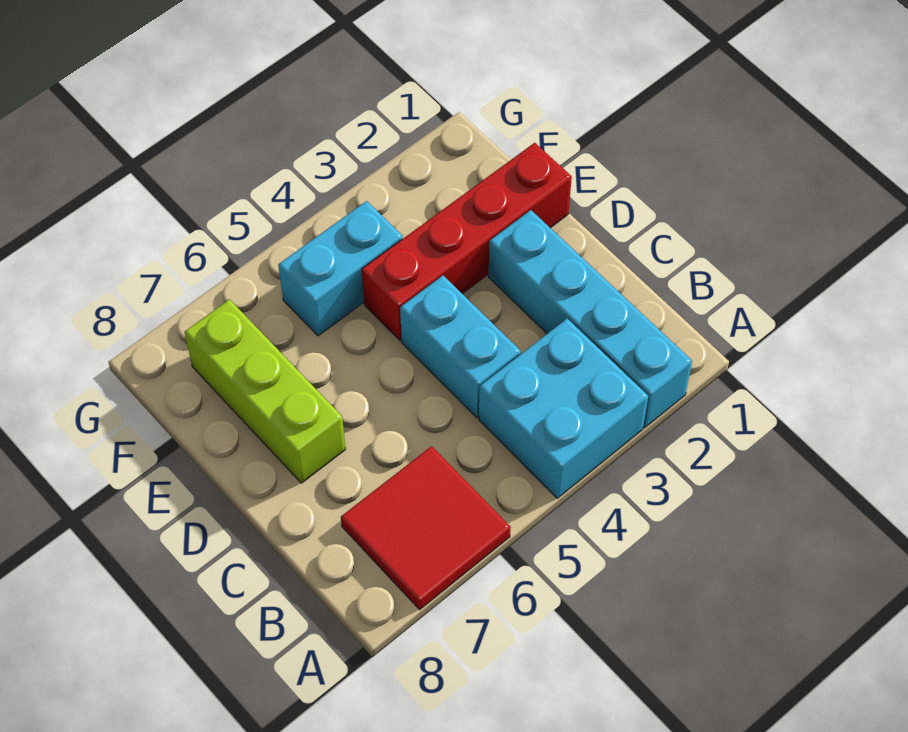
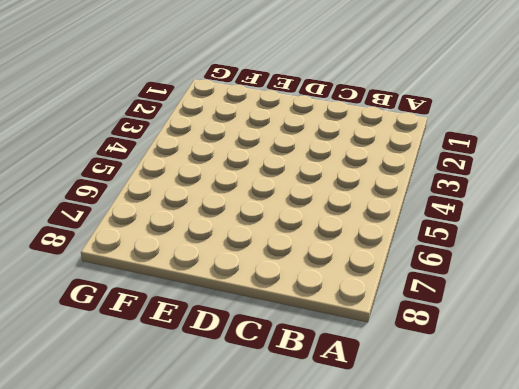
none -> cyan 1x4 brick [489,210,692,428]
none -> cyan 2x2 brick [479,319,648,498]

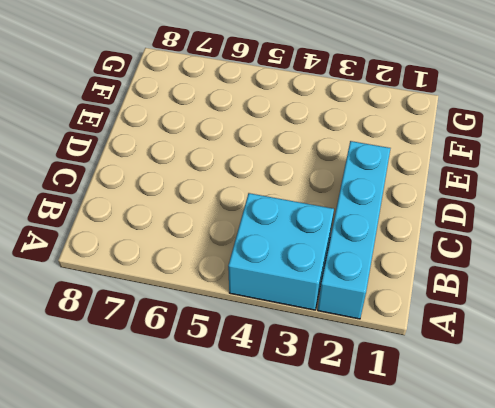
none -> red 2x2 tile [341,446,511,610]
none -> cyan 1x2 brick [400,276,521,418]

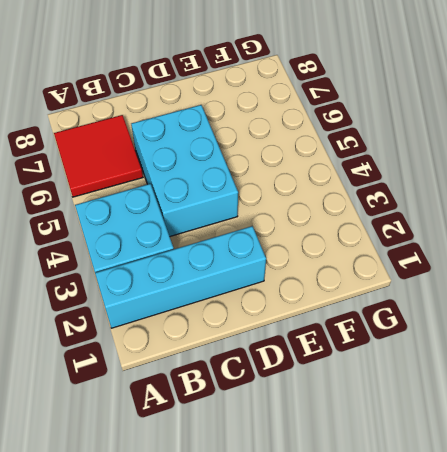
cyan 2x3 brick [131,105,238,236] -> cyan 1x2 brick [400,276,521,418]
none -> lime 1x3 brick [185,299,345,483]
none -> red 1x4 brick [362,143,572,340]

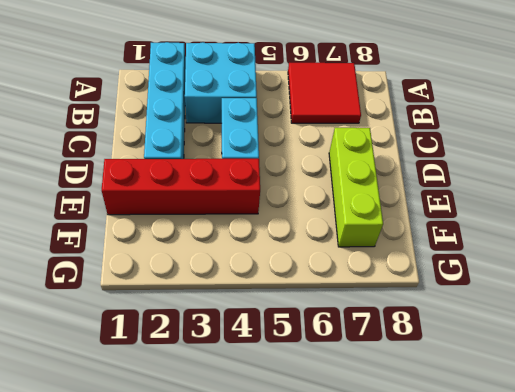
none -> cyan 1x2 brick [278,201,403,336]

